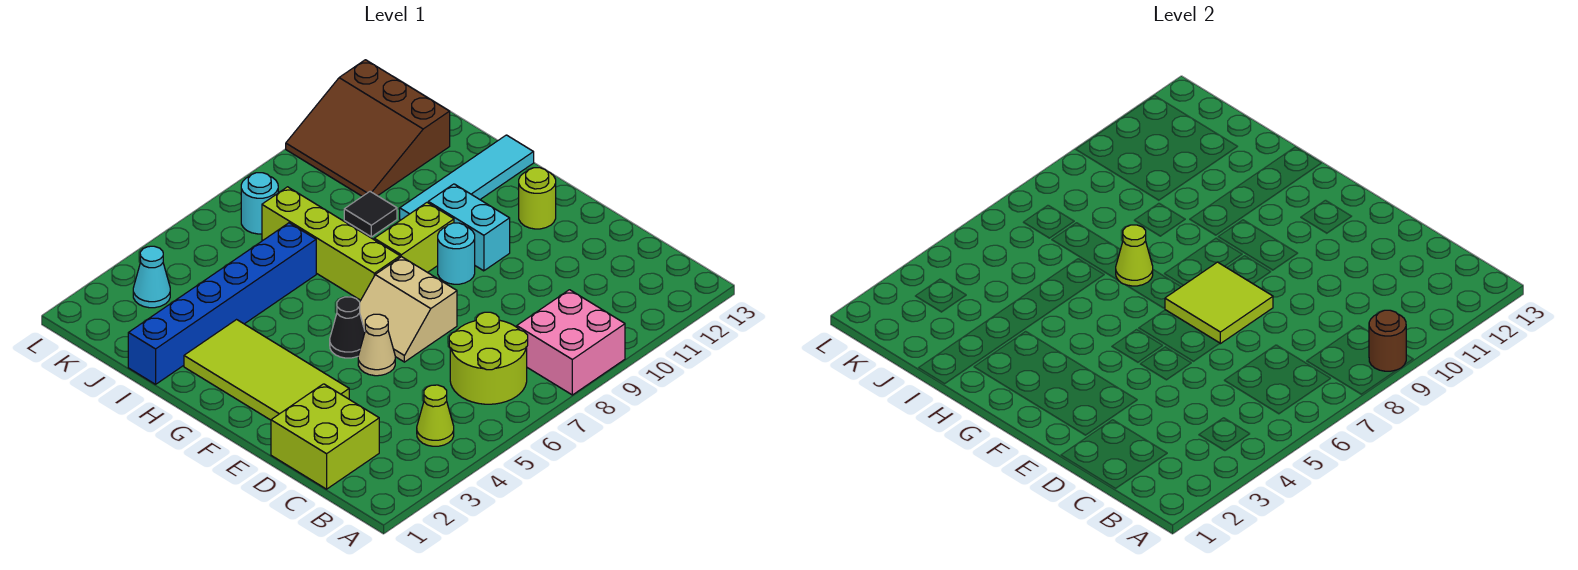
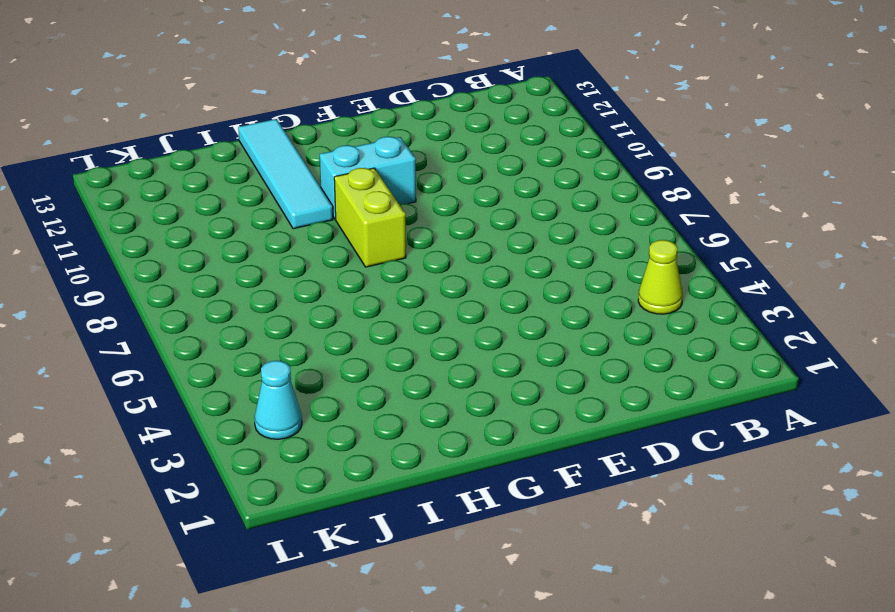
none -> pink 2x2 brick [517,290,625,395]
none -> lime 2x2 round brick [449,312,528,404]
none -> lime 2x2 brick [271,384,379,489]

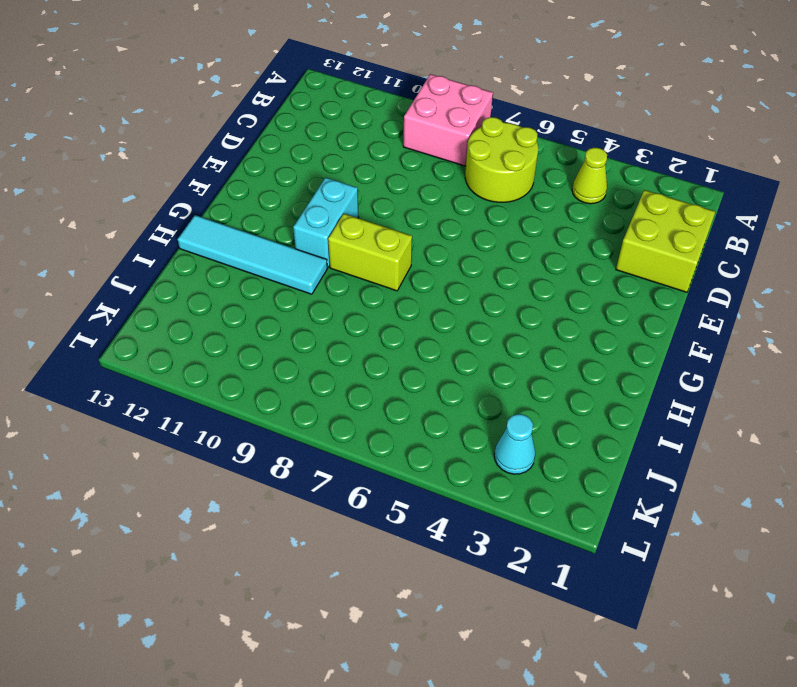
none -> lime 2x4 tile [184,320,349,420]
none -> tan 1x1 cone [358,314,395,376]
none -> tan 2x2 slope [360,257,457,362]

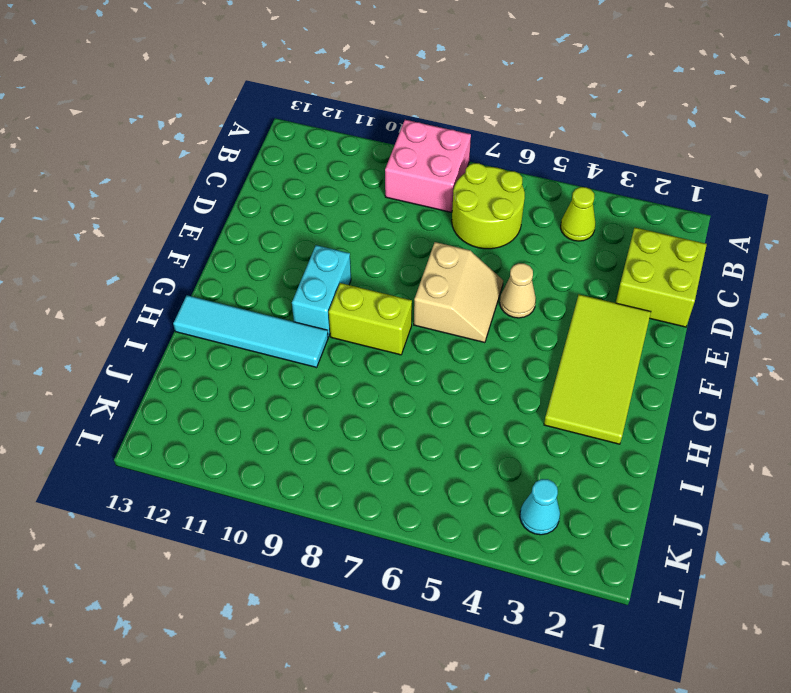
none -> black 1x1 cone [330,297,365,358]
none -> cyan 1x1 round brick [438,223,475,284]
none -> lime 1x1 round brick [519,168,556,229]

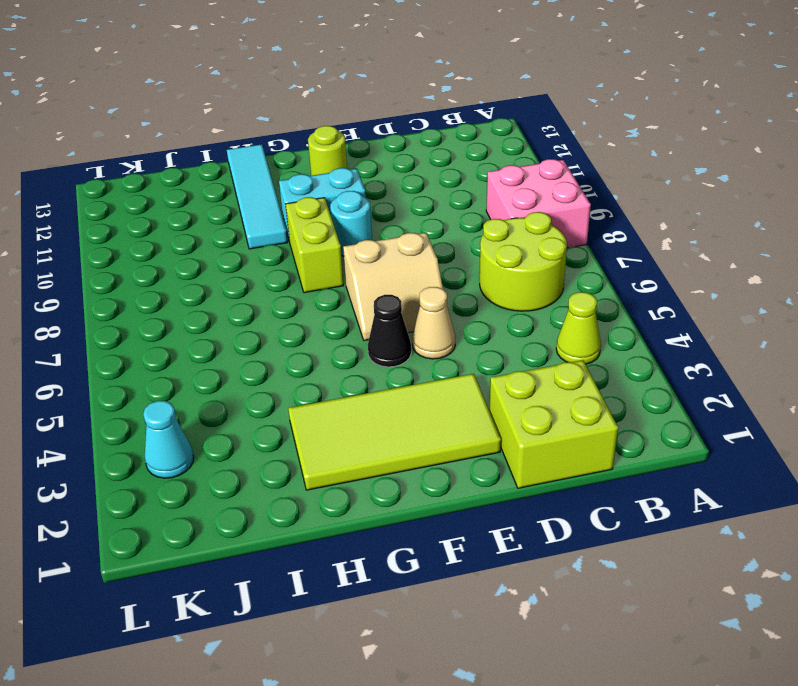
none -> lime 1x4 brick [262,187,400,300]
none -> blue 1x6 brick [128,223,316,384]
none -> black 1x1 tile [344,192,397,237]

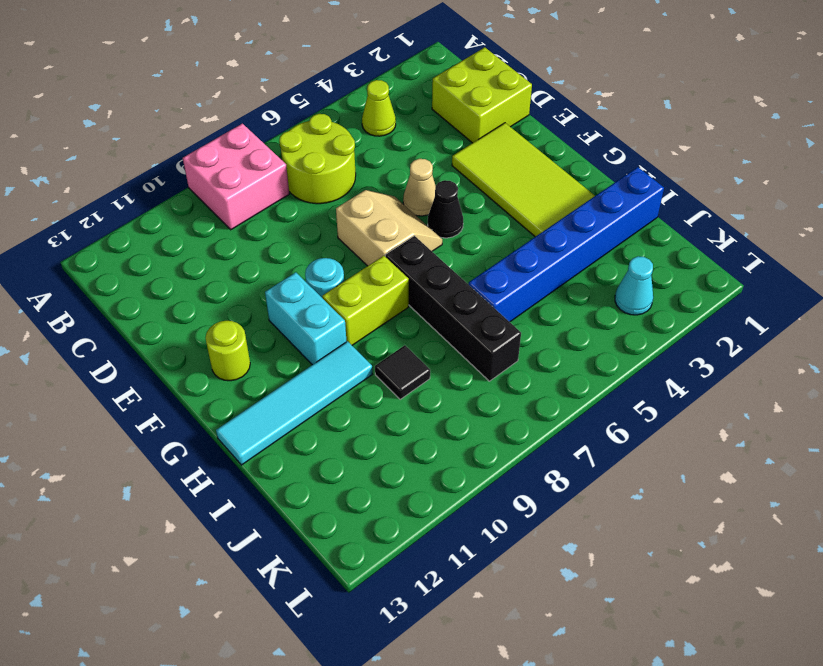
black 1x4 brick [385,236,521,381] -> lime 1x4 brick [262,187,400,300]
none -> brown 3x3 slope [286,60,450,196]
none -> cyan 1x1 round brick [241,173,278,234]
none -> brown 1x1 round brick [1369,310,1406,371]

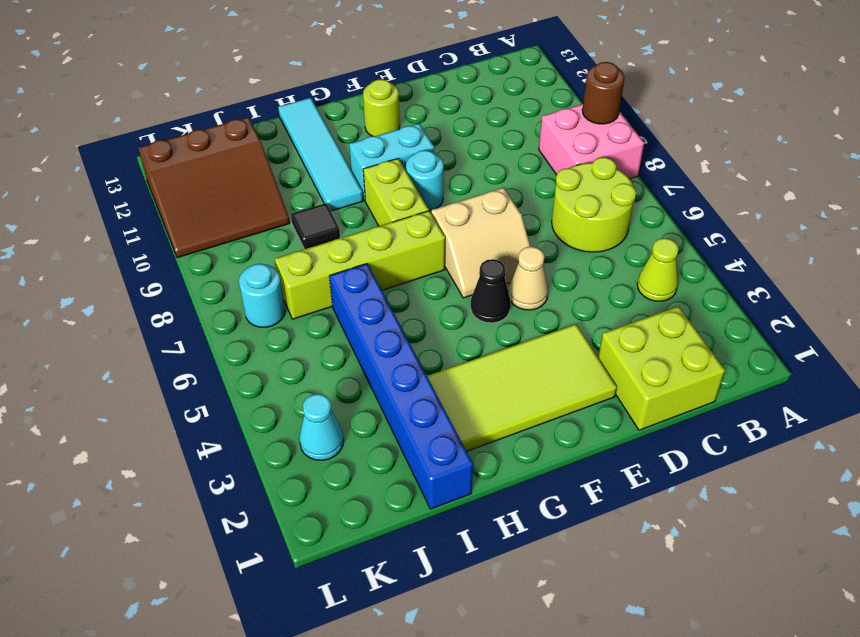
none -> lime 2x2 tile [1165,262,1273,344]
none -> lime 1x1 cone [1116,225,1153,286]

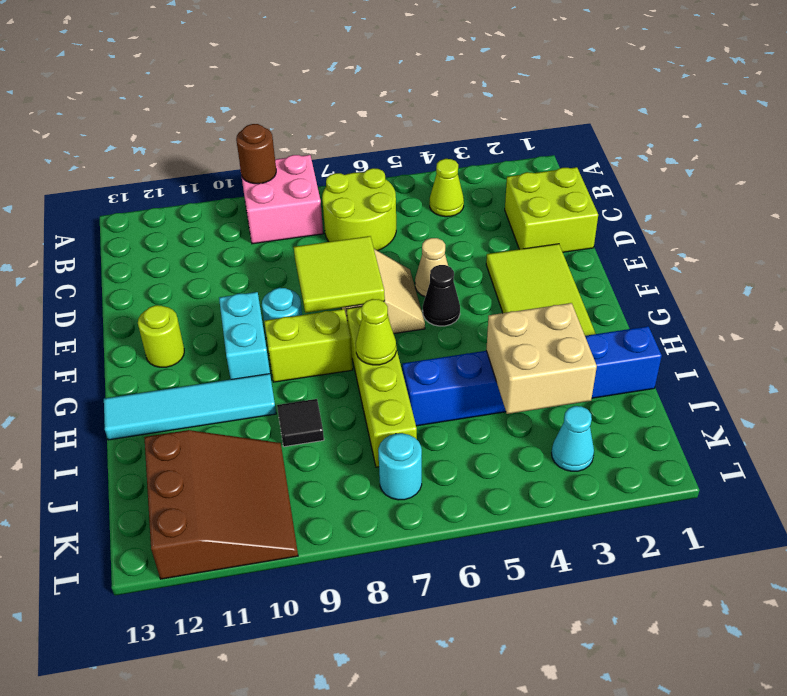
tan 2x2 brick [486,303,597,414] -> none

